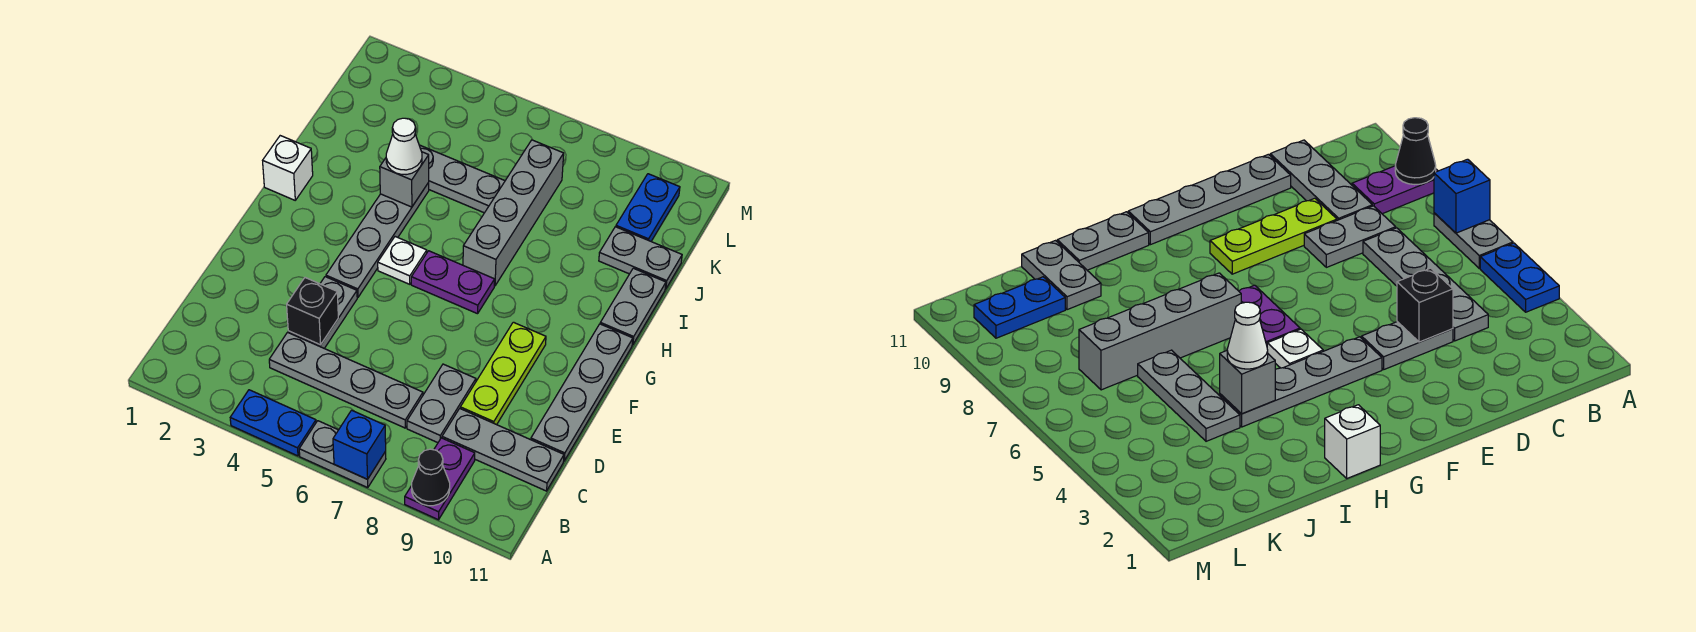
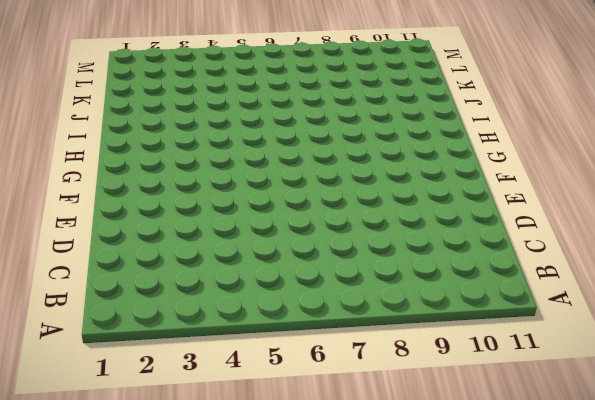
none -> blue 1x2 plate [230,390,316,456]
none -> grey 1x2 plate [299,421,386,488]
none -> purple 1x2 plate [405,438,475,520]

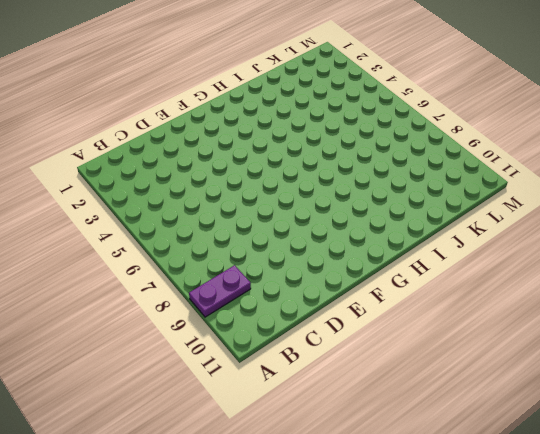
none -> blue 1x2 plate [230,390,316,456]
none -> grey 1x2 plate [299,421,386,488]
none -> grey 1x4 plate [269,332,423,428]

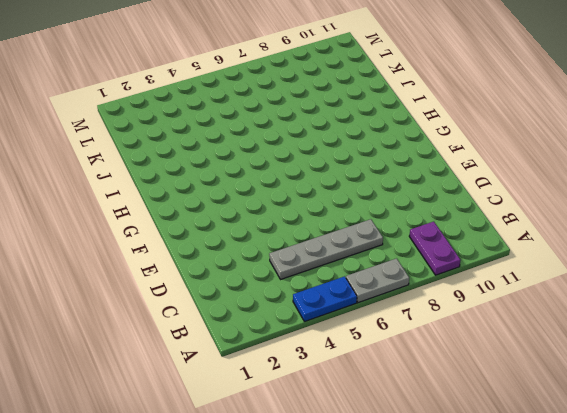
none -> grey 1x2 plate [407,364,476,443]
none -> grey 1x3 plate [442,409,564,491]
none -> grey 1x2 plate [288,277,357,348]

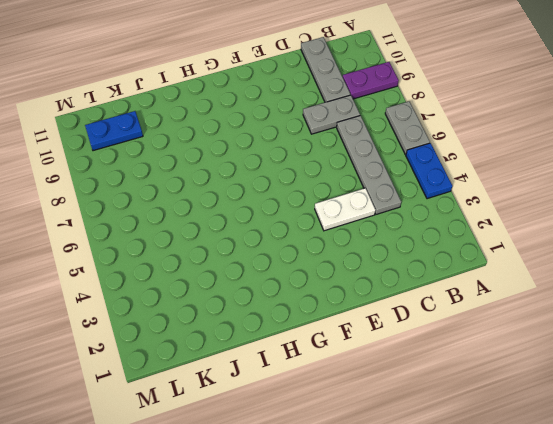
white 1x2 plate [315,188,376,231] -> grey 1x2 plate [288,277,357,348]
none -> lime 1x3 plate [460,322,546,425]
none -> grey 1x4 plate [531,324,633,461]
none -> grey 1x4 plate [326,183,429,297]

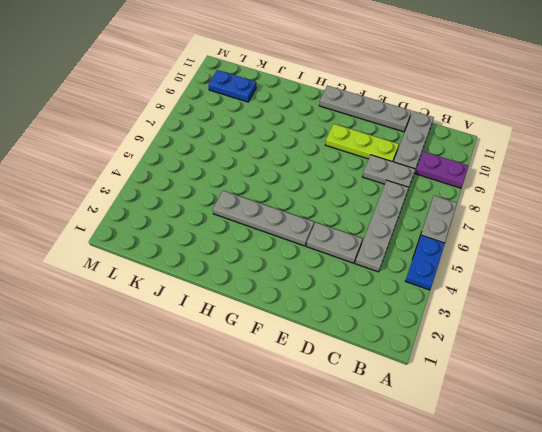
none -> white 1x1 plate [378,237,427,284]
none -> purple 1x2 plate [411,251,495,314]
none -> white 1x1 brick [263,136,313,200]

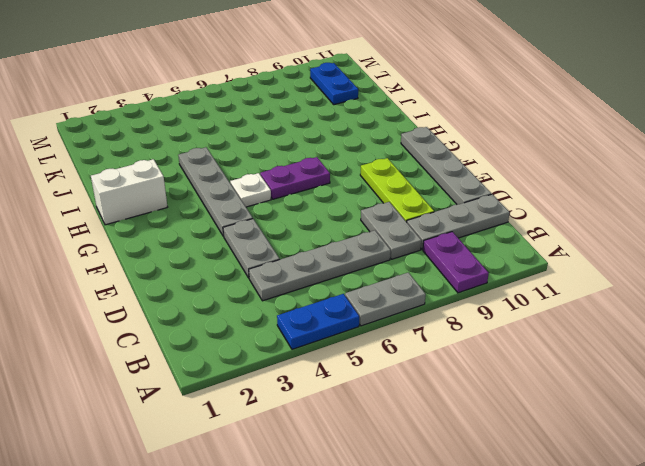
white 1x2 brick [91,159,167,225] -> white 1x1 brick [263,136,313,200]
none -> grey 1x4 brick [463,140,564,286]
none -> grey 1x2 plate [600,268,666,345]
none -> grey 1x3 plate [419,145,505,213]

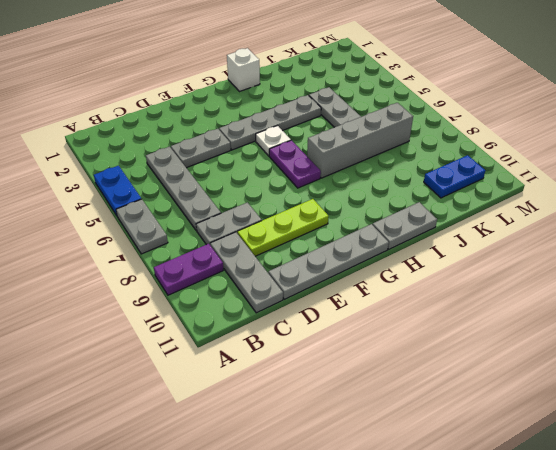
none -> grey 1x2 plate [599,227,682,289]
none -> blue 1x1 brick [333,410,386,479]
none -> black 1x1 cone [412,449,450,506]

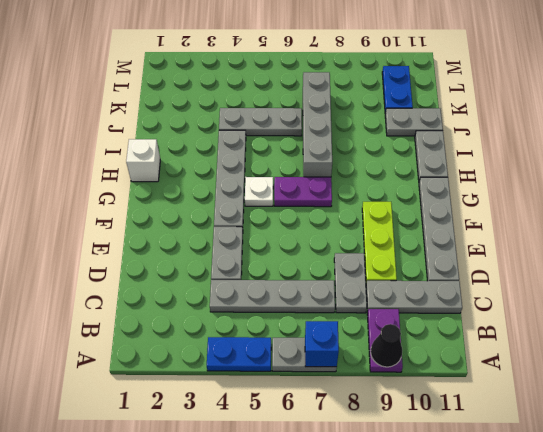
none -> black 1x1 brick [287,278,338,345]
none -> grey 1x1 brick [380,152,429,207]
none -> white 1x1 cone [386,118,422,175]

